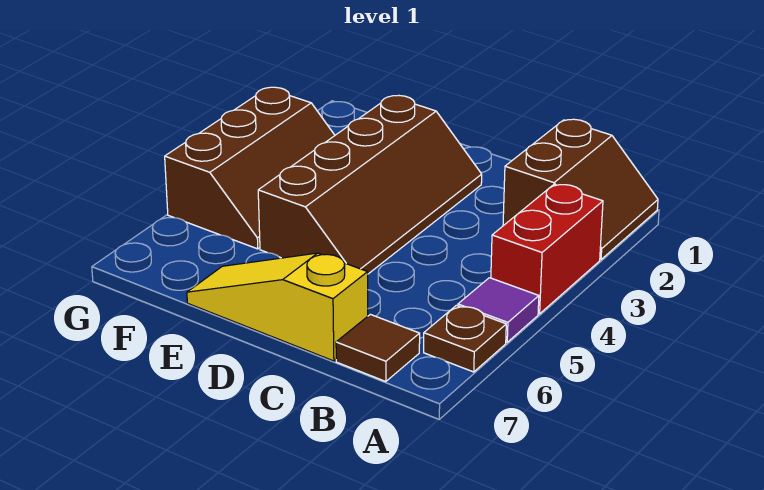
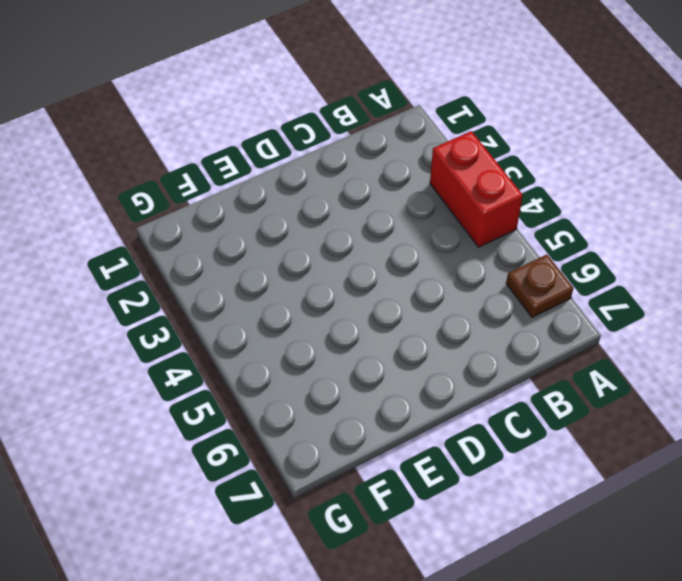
none -> brown 2x2 slope [503,119,658,260]
none -> purple 1x1 tile [458,278,539,342]

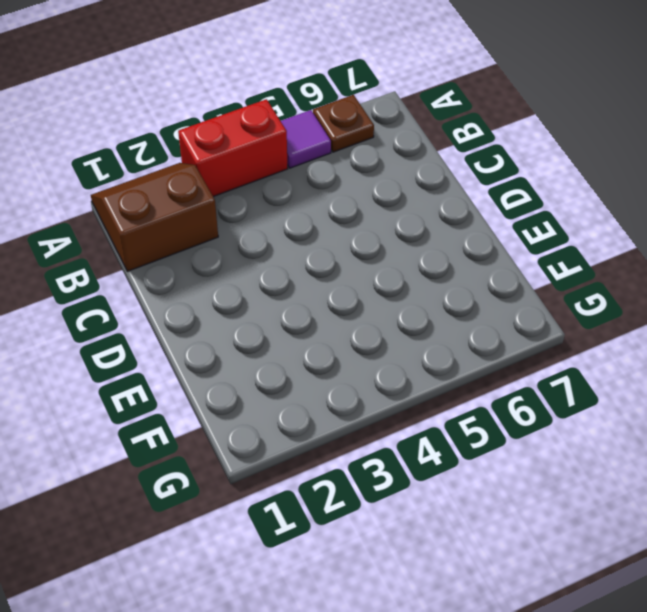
none -> brown 1x1 tile [336,314,420,382]
none -> yellow 1x3 slope [187,253,368,361]

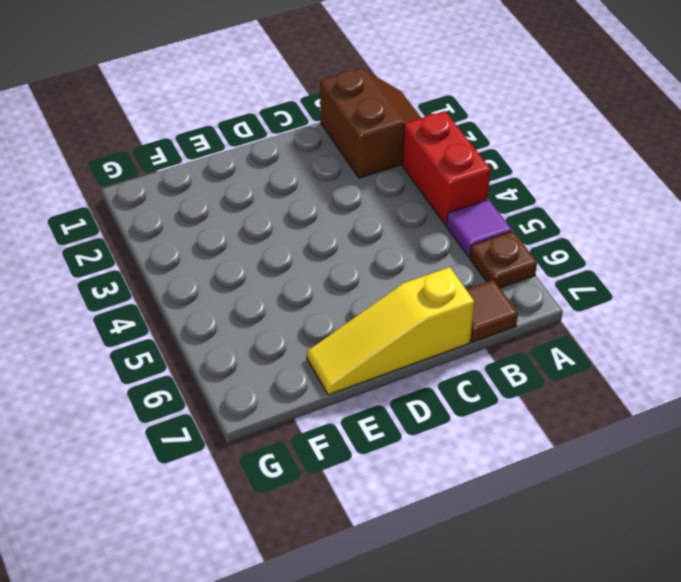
none -> brown 2x4 slope [258,95,482,274]
none -> brown 2x3 slope [165,87,335,249]

